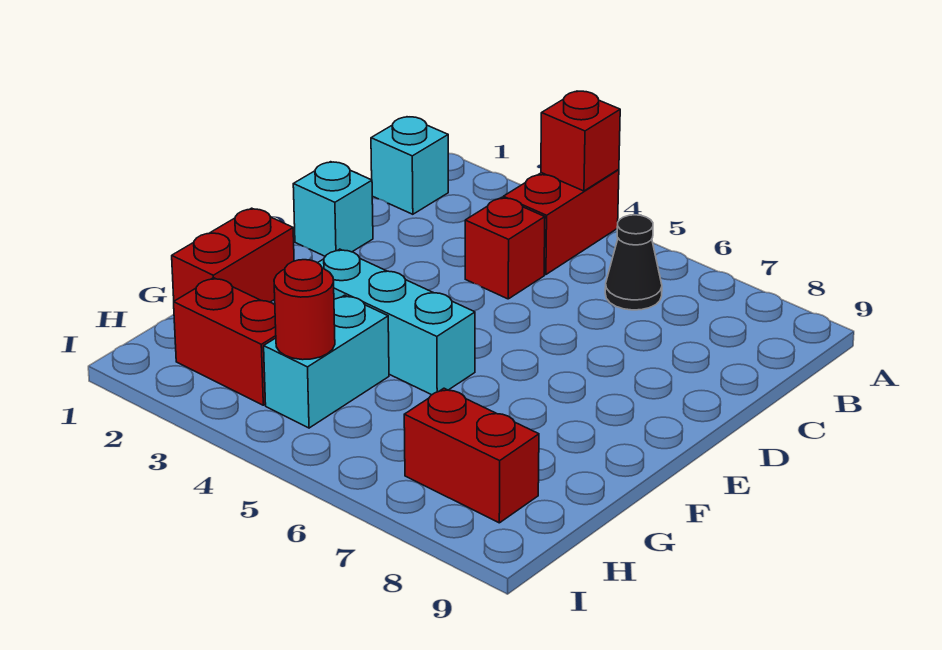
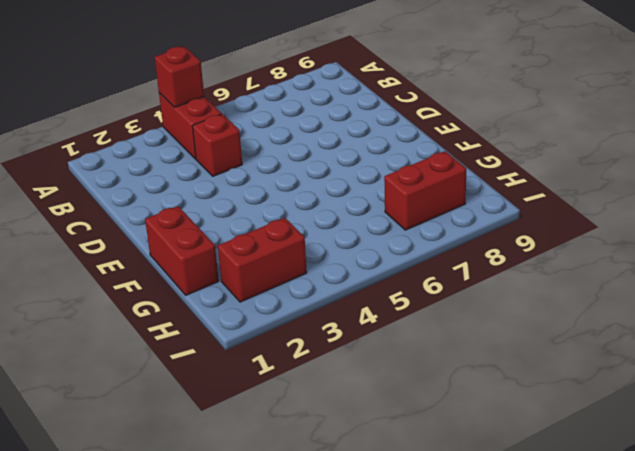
none -> cyan 1x1 brick [371,117,448,214]
none -> black 1x1 cone [605,215,662,310]
none -> cyan 1x1 brick [293,162,373,256]

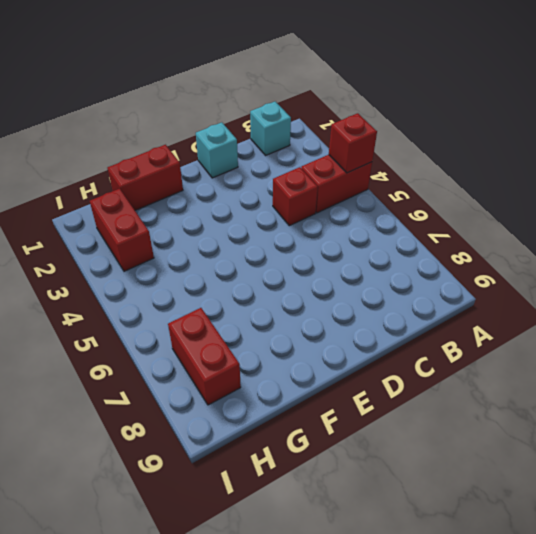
none -> black 1x1 cone [605,215,662,310]
none -> cyan 1x3 brick [318,249,475,395]
none -> cyan 1x2 brick [264,295,389,428]

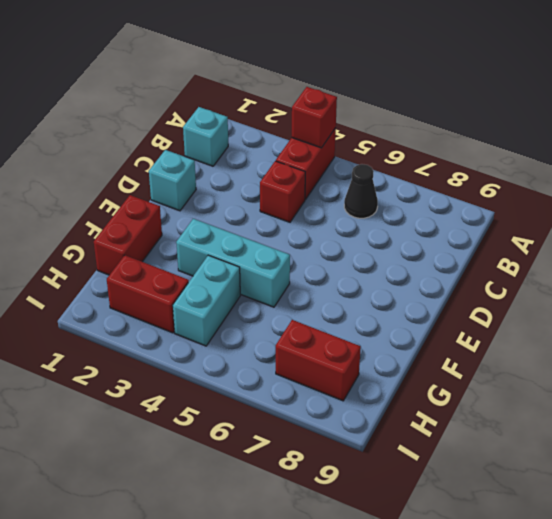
none -> red 1x1 round brick [274,260,335,360]

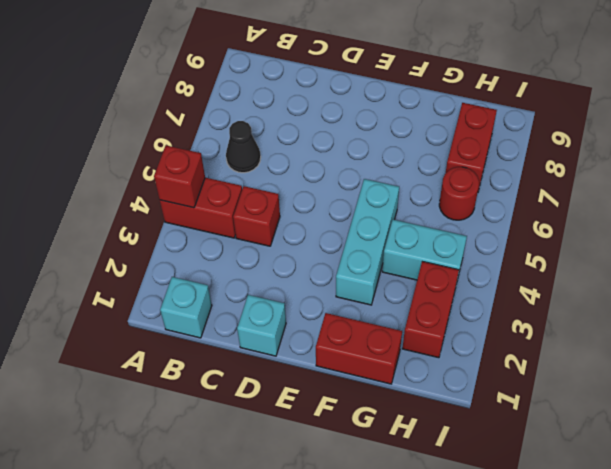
red 1x1 round brick [439,167,479,220] -> red 1x1 round brick moved to [274,260,335,360]

